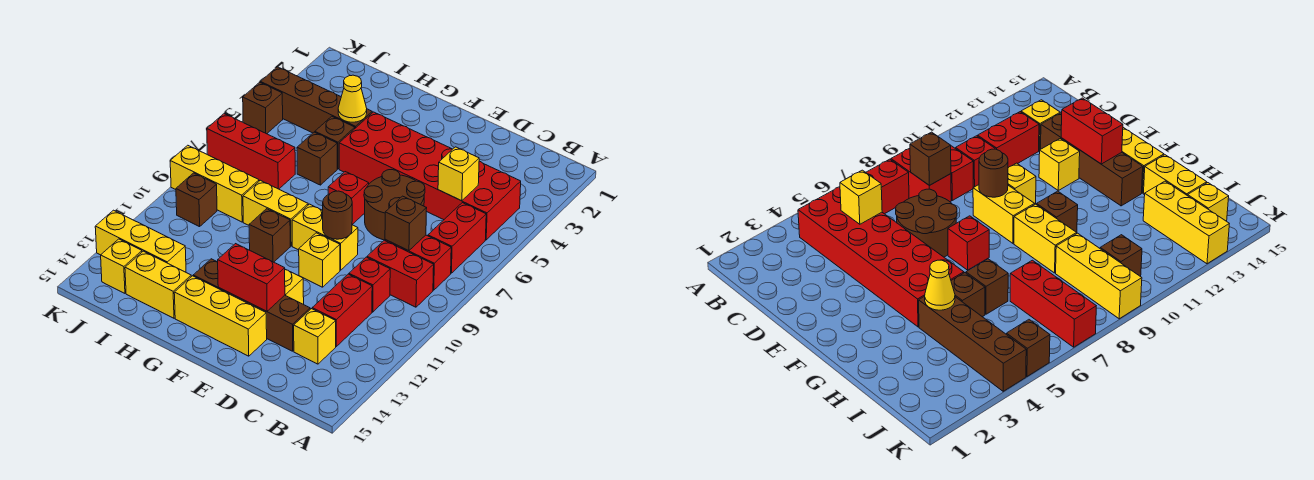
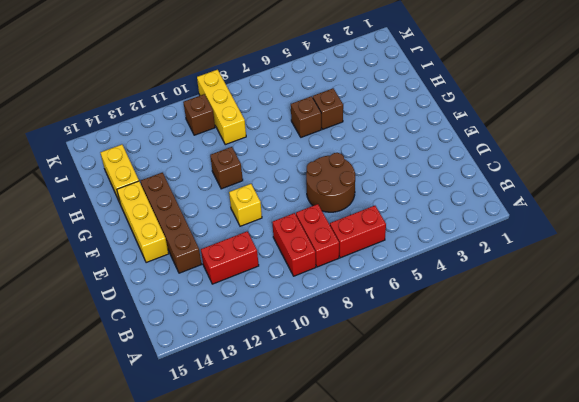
none -> red 2x6 brick [339,112,521,240]
none -> red 1x1 brick [349,257,390,312]
none -> yellow 1x1 brick [294,309,336,364]
none -> yellow 1x2 brick [292,204,358,270]

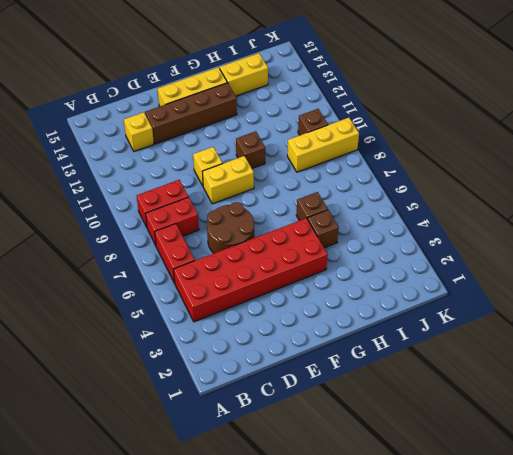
none -> red 1x1 brick [349,257,390,312]
none -> red 1x2 brick [312,274,372,346]
none -> yellow 1x1 brick [285,270,304,304]
none -> red 1x1 brick [328,172,369,224]

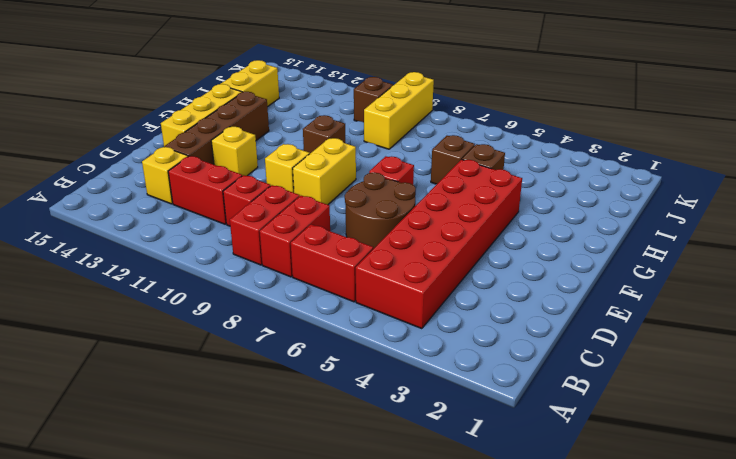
none -> yellow 1x2 brick [243,180,308,246]
none -> brown 1x4 brick [261,67,372,133]
none -> red 1x3 brick [207,114,295,189]
none -> yellow 1x3 brick [95,210,186,272]

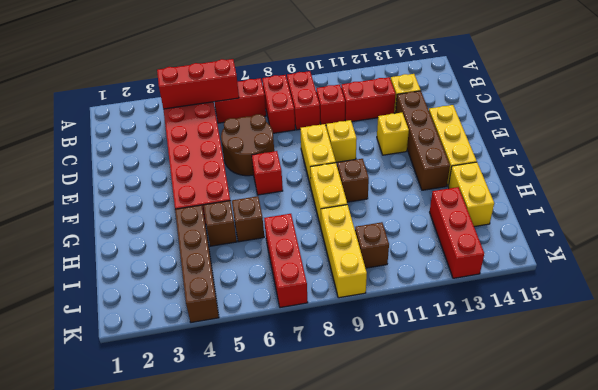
red 1x3 brick [157,59,239,109] -> none
red 1x3 brick [430,187,484,278] -> yellow 1x3 brick [95,210,186,272]
none -> yellow 1x1 brick [101,239,142,293]
none -> brown 1x1 brick [243,82,283,134]
none -> yellow 1x1 brick [438,147,479,201]
none -> brown 1x1 brick [385,196,427,251]

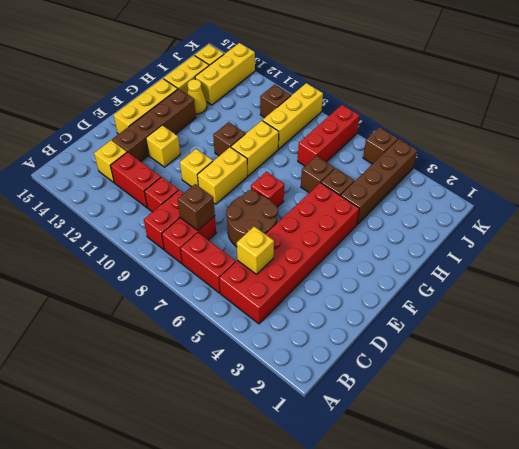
yellow 1x1 cone [187,79,207,114] -> yellow 1x1 cone moved to [338,75,367,122]
none -> brown 1x1 round brick [323,191,352,239]
none -> red 1x2 brick [218,244,285,311]

